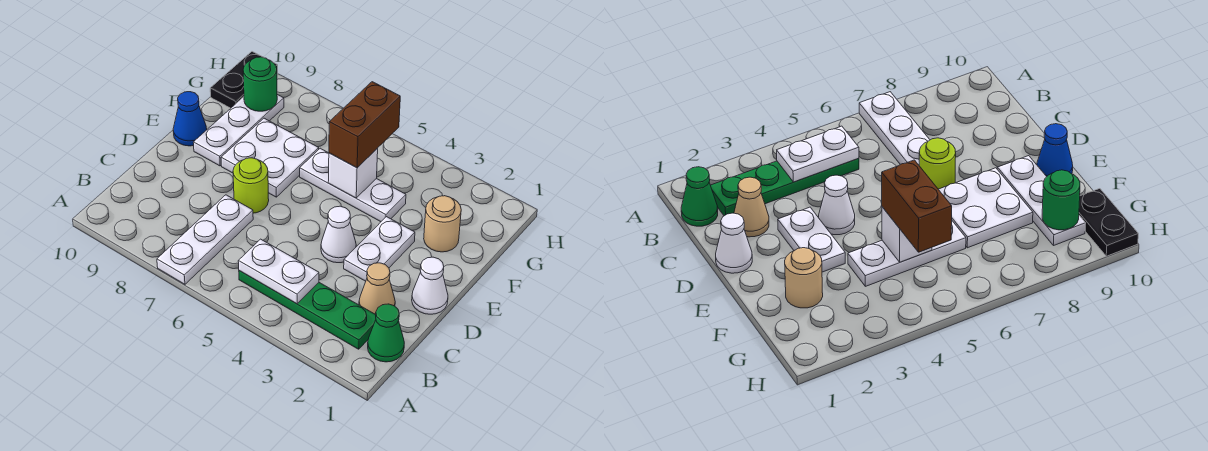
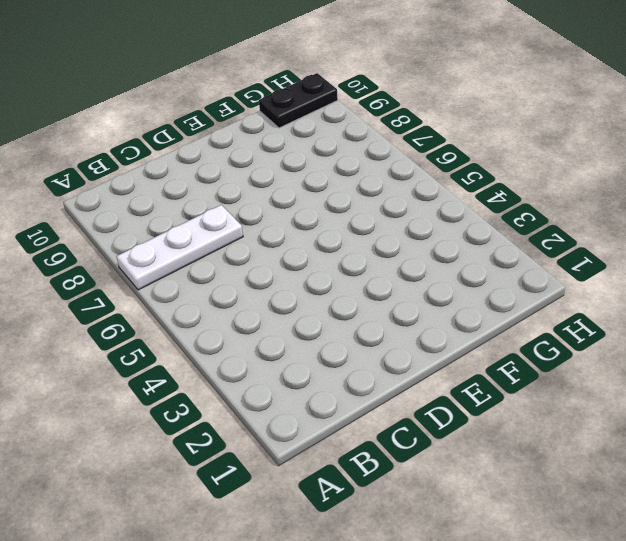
none -> green 1x1 cone [368,304,404,362]
none -> green 1x4 plate [239,271,376,349]
none -> tan 1x1 cone [359,263,395,315]

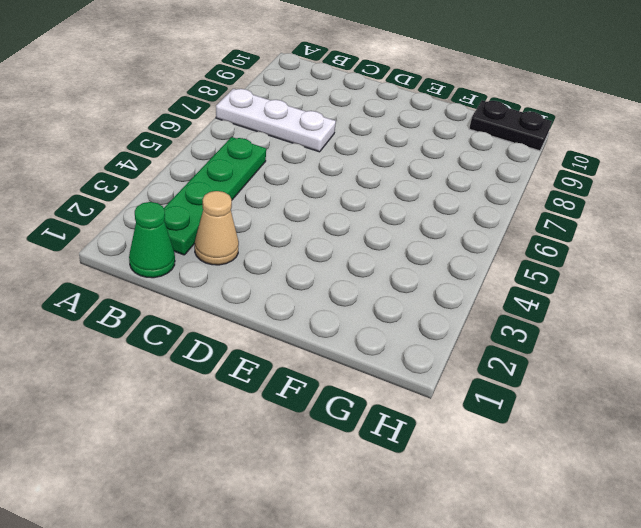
none -> white 1x1 cone [412,257,448,314]
none -> white 1x2 plate [344,217,415,281]
none -> white 1x1 cone [321,206,356,263]

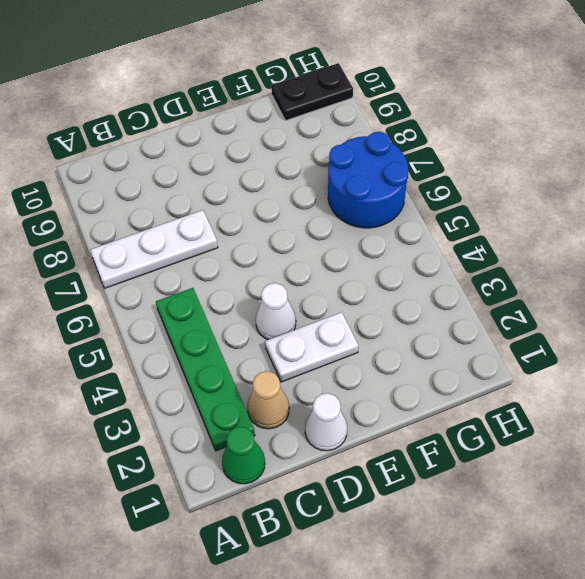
blue 2x2 round brick [328,132,408,228] -> none
none -> lime 1x1 round brick [233,158,269,213]
none -> white 2x2 plate [221,118,319,197]
none -> white 1x3 plate [193,95,284,166]

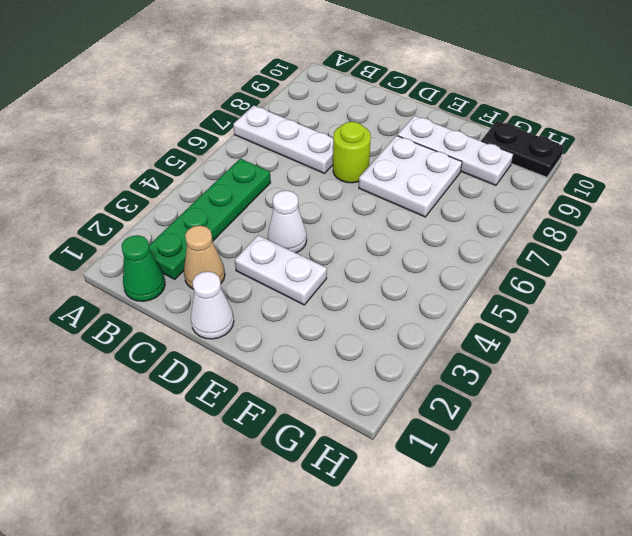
none -> blue 1x1 cone [173,92,207,146]
none -> tan 1x1 round brick [424,196,461,252]
none -> white 1x3 plate [300,148,406,222]

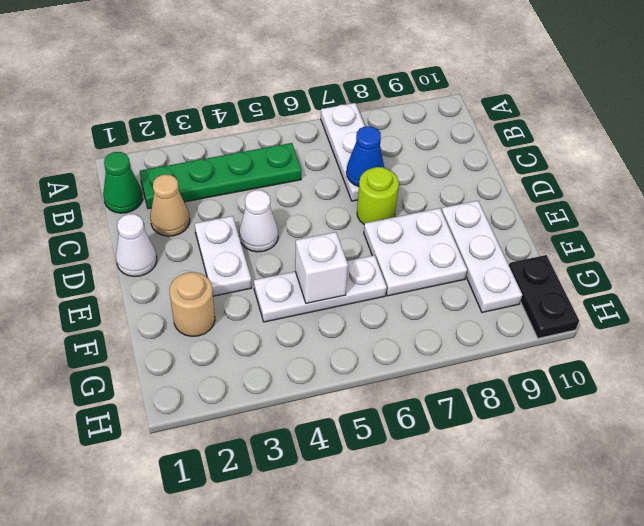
blue 1x1 cone [346,126,384,187] -> blue 1x1 cone moved to [173,92,207,146]
none -> white 1x2 plate [238,239,319,304]
none -> green 1x1 round brick [243,57,277,111]
none -> brown 1x2 brick [329,82,400,168]

